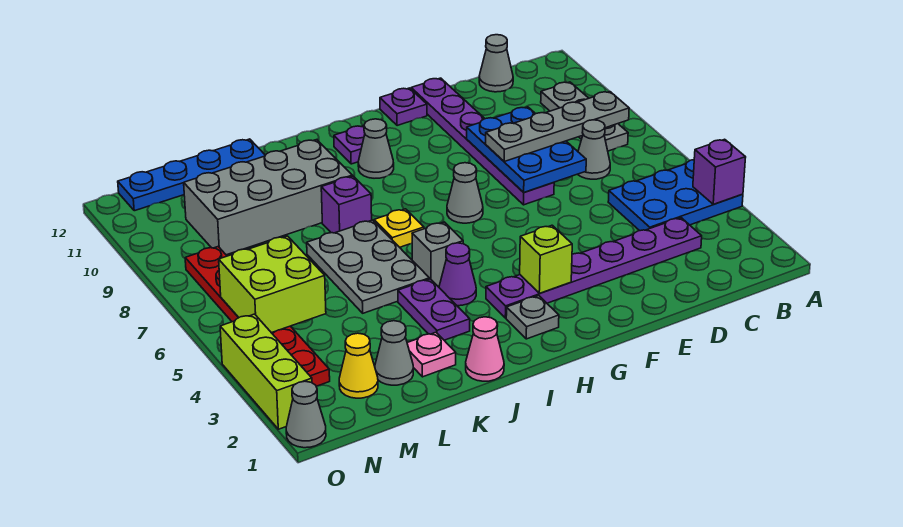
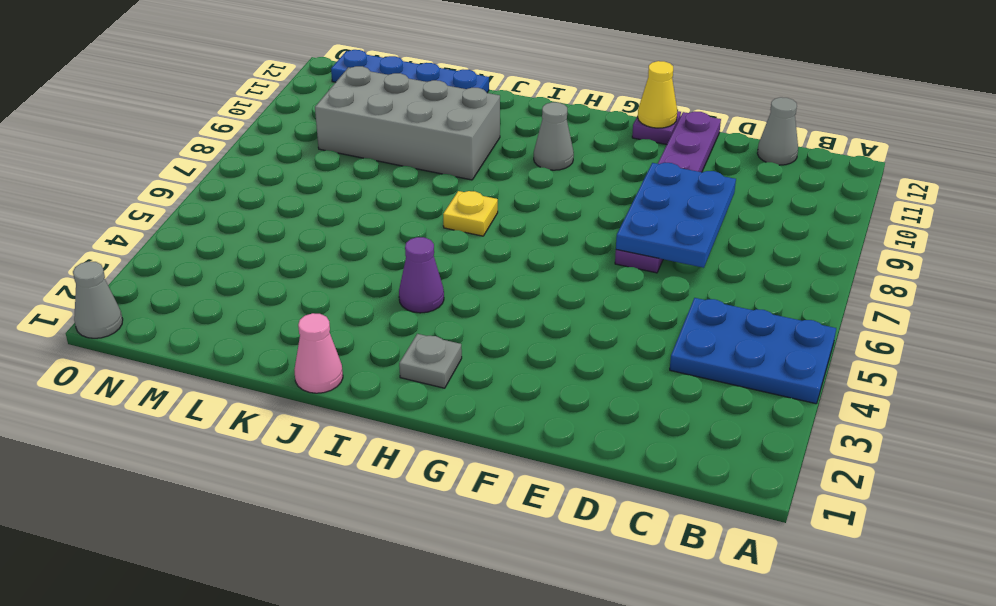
yellow 1x1 cone [638,61,677,128] -> yellow 1x1 cone moved to [339,333,378,398]
none -> grey 1x3 plate [541,82,628,151]
none -> purple 1x6 plate [486,218,702,318]
none -> grey 1x1 cone [578,120,610,179]
none -> grey 1x1 cone [447,163,483,223]

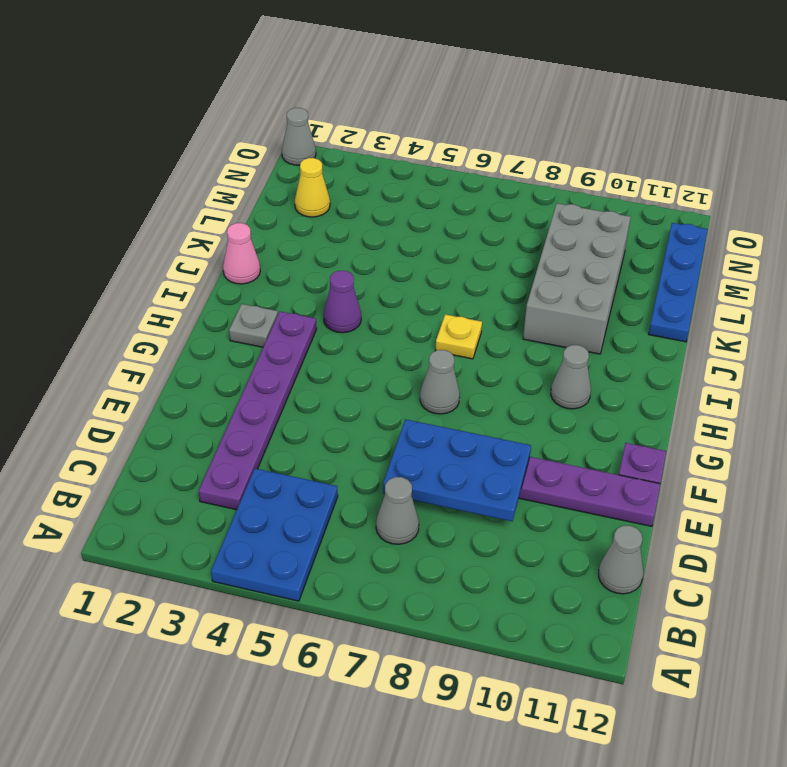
none -> grey 1x3 plate [541,82,628,151]
none -> purple 1x1 plate [334,126,365,164]
none -> grey 1x1 brick [412,222,463,287]
none -> purple 1x2 plate [398,279,470,340]

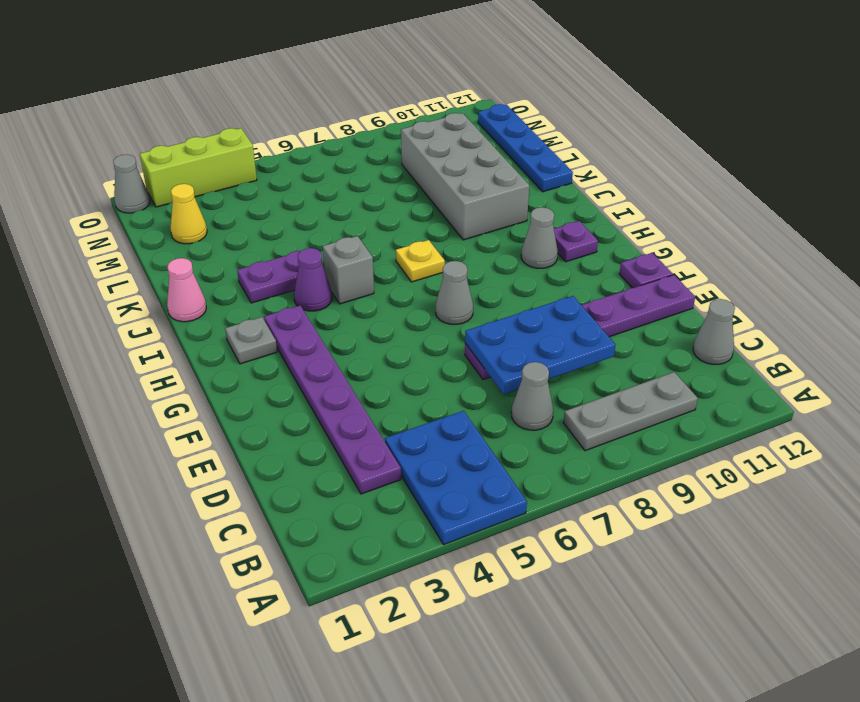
none -> grey 2x3 plate [307,220,429,313]
none -> purple 1x1 brick [321,176,372,233]
none -> pink 1x1 plate [407,332,456,377]
none -> grey 1x1 cone [375,321,413,385]

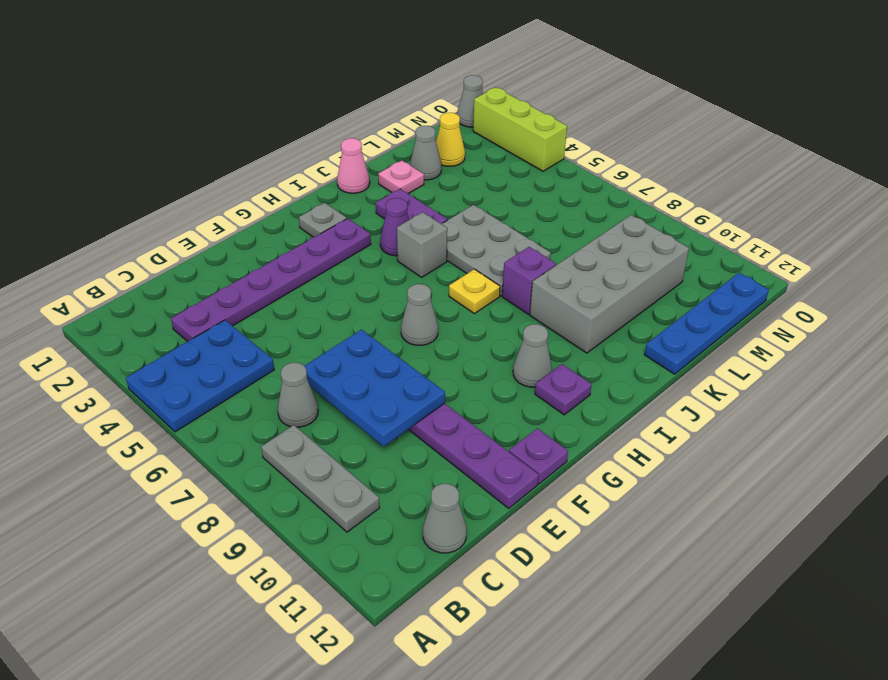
none -> red 1x6 plate [185,247,330,386]
none -> purple 1x1 brick [693,139,746,204]
none -> lime 1x1 brick [520,225,572,293]
none -> lime 2x2 brick [219,236,326,333]

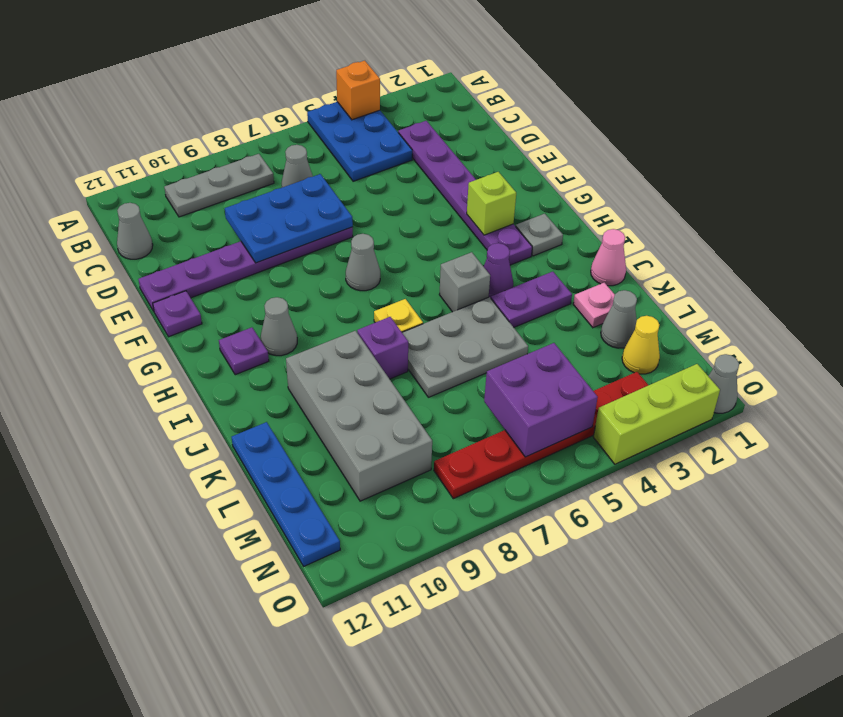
orange 1x1 brick [336,61,380,120] -> purple 1x1 brick [693,139,746,204]
purple 2x2 brick [484,343,598,457] -> lime 2x2 brick [219,236,326,333]
none -> grey 1x4 plate [486,92,629,161]

